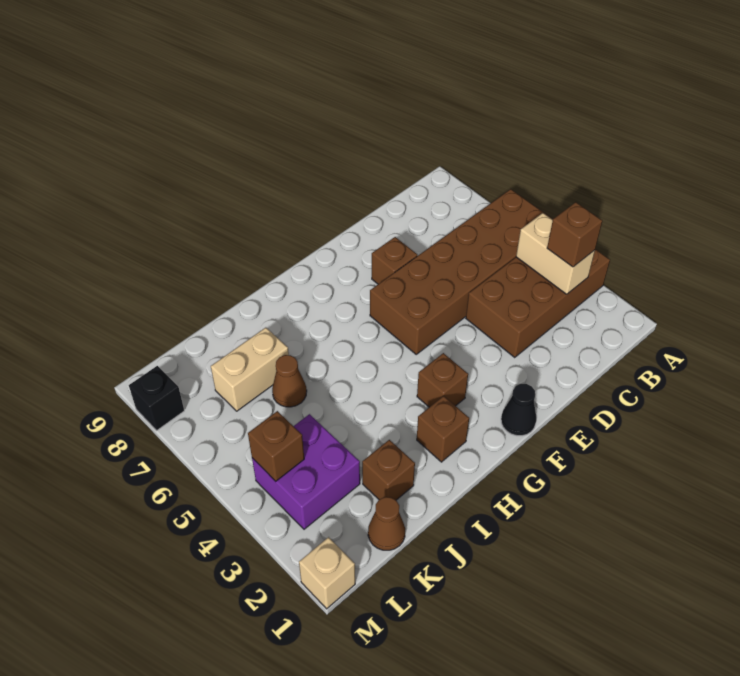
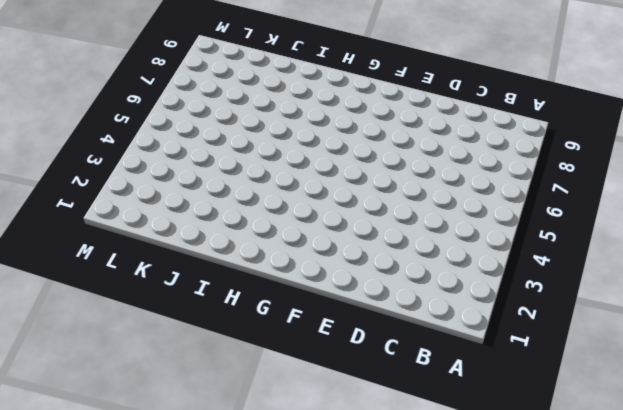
none -> brown 2x4 brick [466,249,610,357]
none -> brown 2x6 brick [370,189,553,354]
none -> brown 1x1 brick [372,237,417,284]

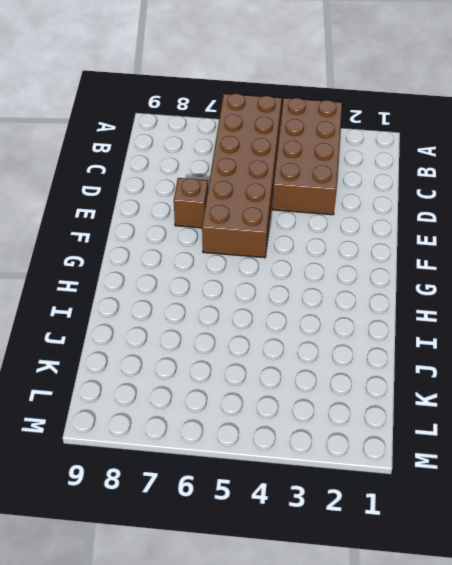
none -> black 1x1 cone [501,384,536,436]
none -> brown 1x1 brick [417,353,468,407]
none -> brown 1x1 brick [417,396,469,462]

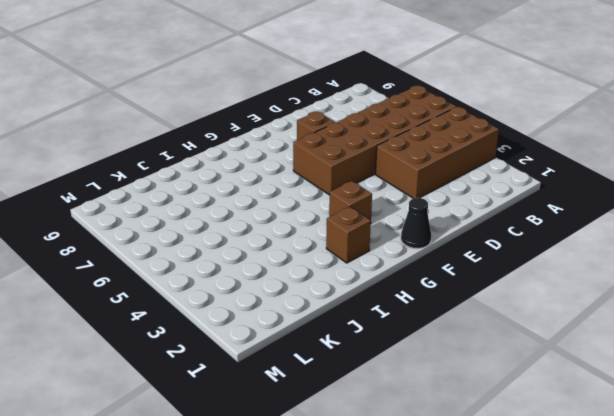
none -> brown 1x1 brick [362,440,415,500]
none -> brown 1x1 cone [272,355,307,407]
none -> tan 1x2 brick [211,328,289,411]

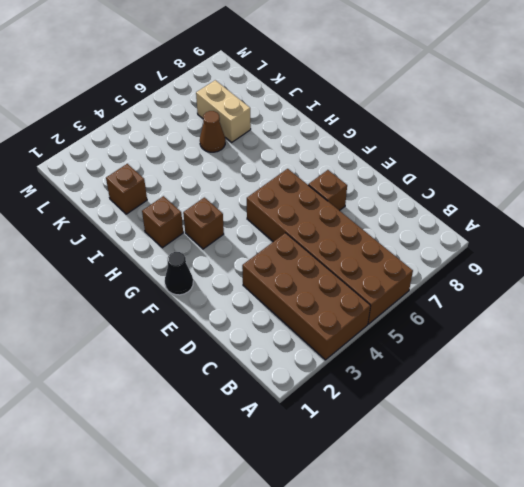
none -> brown 1x1 cone [368,497,405,550]
none -> purple 2x2 brick [252,414,360,529]
none -> tan 1x1 brick [299,537,355,609]

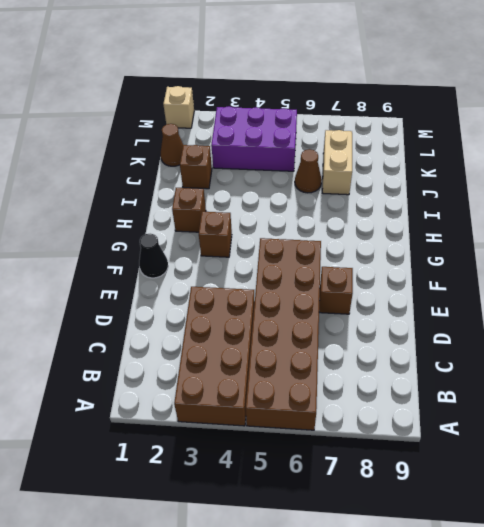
purple 2x3 brick [211,106,297,171] -> purple 2x2 brick [252,414,360,529]
none -> black 1x1 brick [129,366,184,431]
none -> tan 1x2 brick [516,213,595,294]
none -> brown 1x1 brick [248,411,304,481]

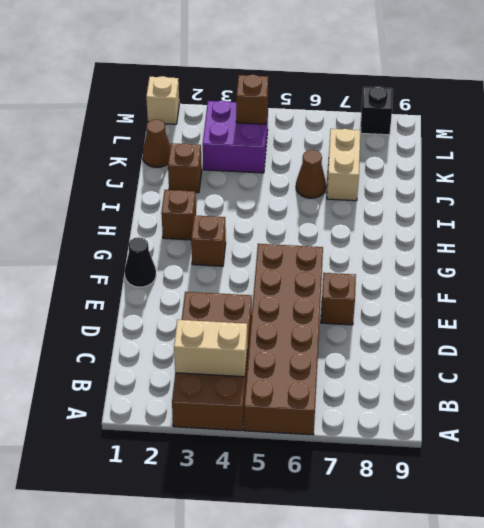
none -> brown 1x1 brick [547,202,602,267]

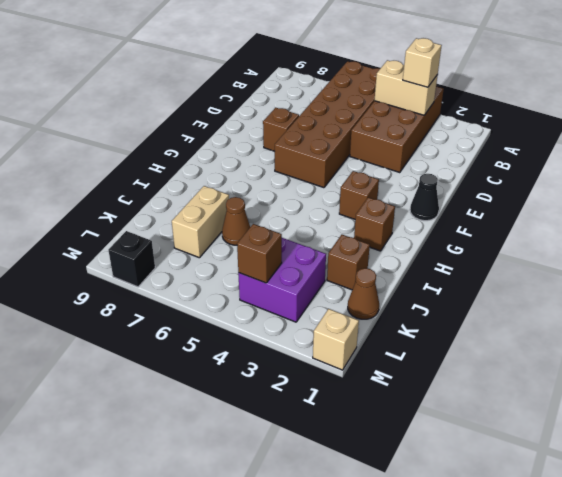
tan 1x1 brick [403,38,442,87] -> brown 1x1 brick [547,202,602,267]

